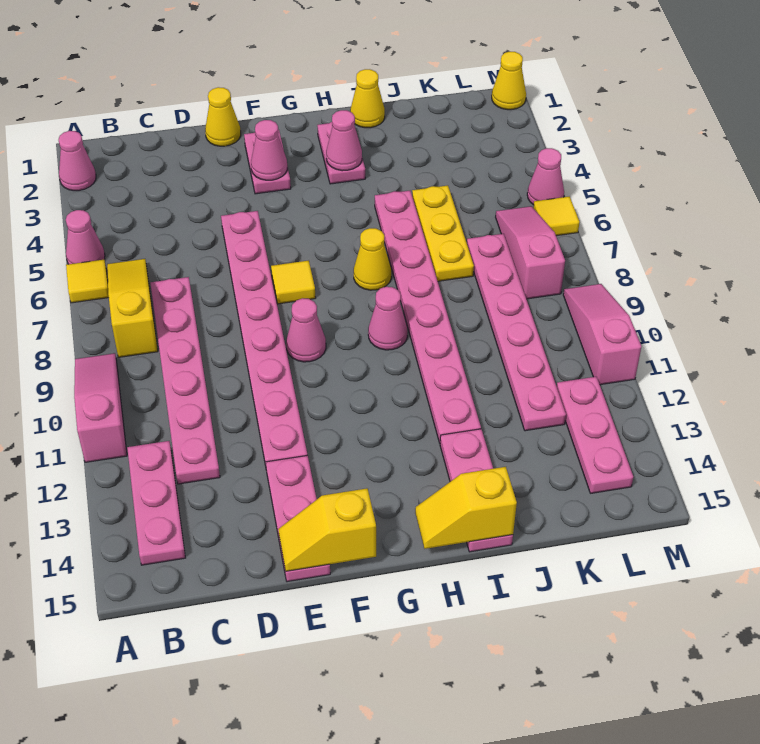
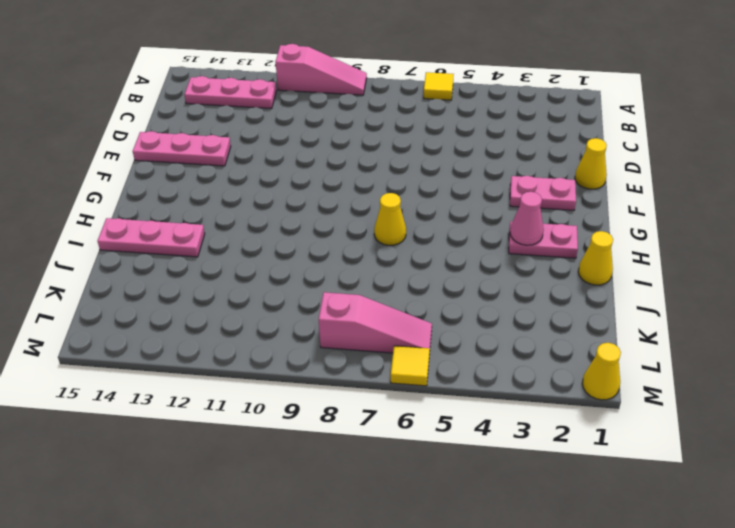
none -> pink 1x1 cone [59,131,96,191]
none -> pink 1x1 cone [66,210,105,264]
none -> yellow 1x3 slope [107,259,158,357]
none -> pink 1x6 plate [150,277,220,484]

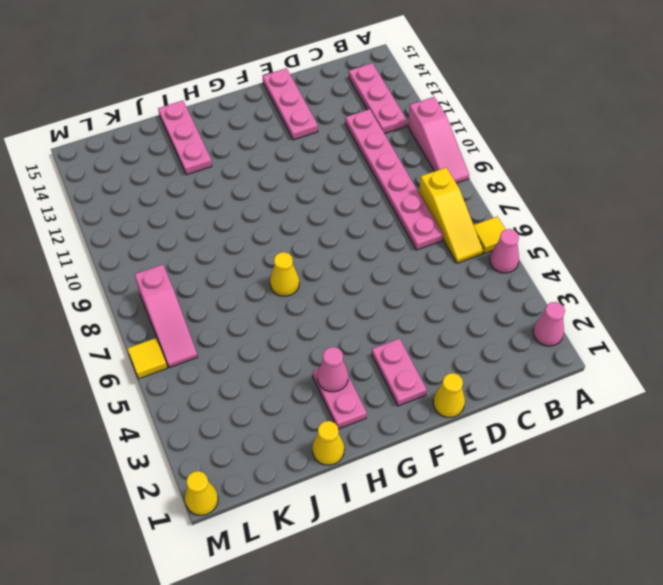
none -> pink 1x8 plate [221,211,307,466]
none -> yellow 1x1 tile [271,261,316,304]
none -> pink 1x1 cone [286,298,326,362]
none -> pink 1x1 cone [368,287,408,350]

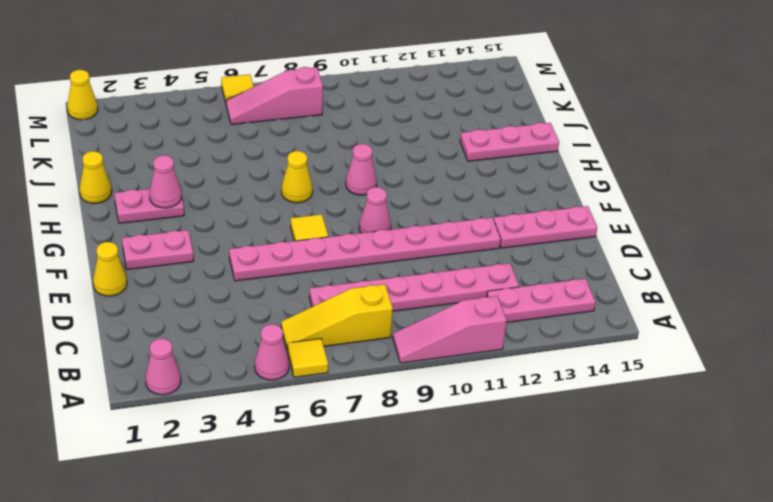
none -> pink 1x8 plate [375,191,481,443]
none -> yellow 1x3 plate [412,185,474,281]
none -> pink 1x6 plate [467,234,566,431]
none -> pink 1x3 plate [557,377,633,493]

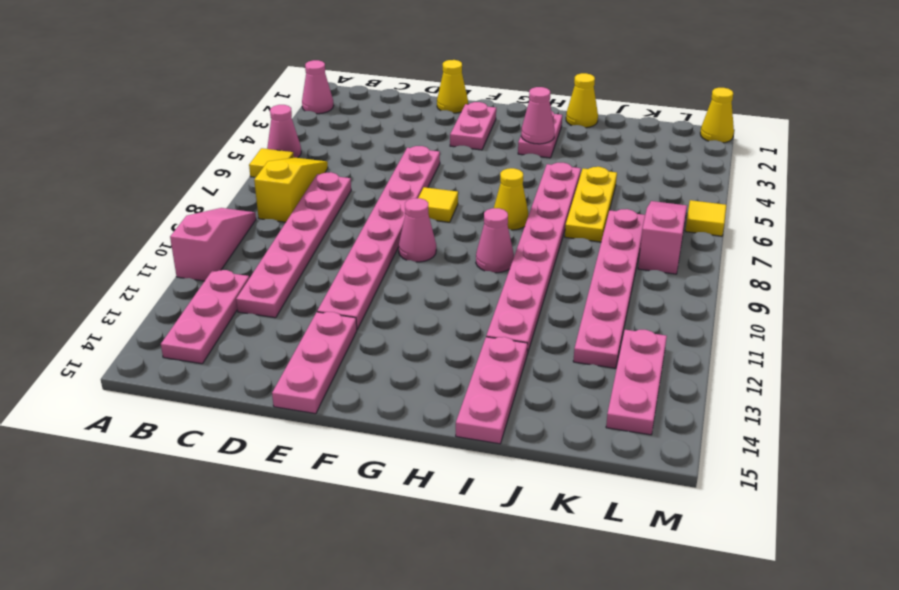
none -> pink 1x1 cone [527,148,564,205]
none -> pink 1x3 slope [563,284,642,385]
none -> yellow 1x2 slope [278,488,376,571]
none -> pink 1x1 cone [251,120,287,180]

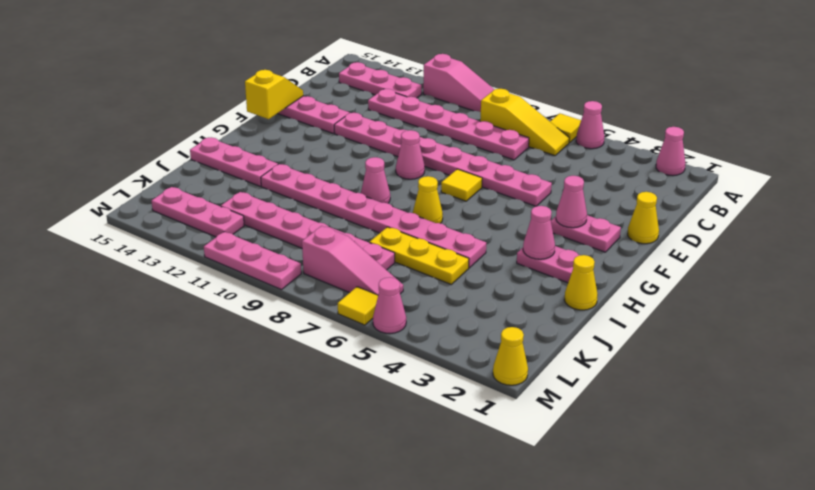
pink 1x3 plate [204,232,301,290] -> pink 1x3 slope [563,284,642,385]
none -> yellow 1x2 slope [415,467,517,549]

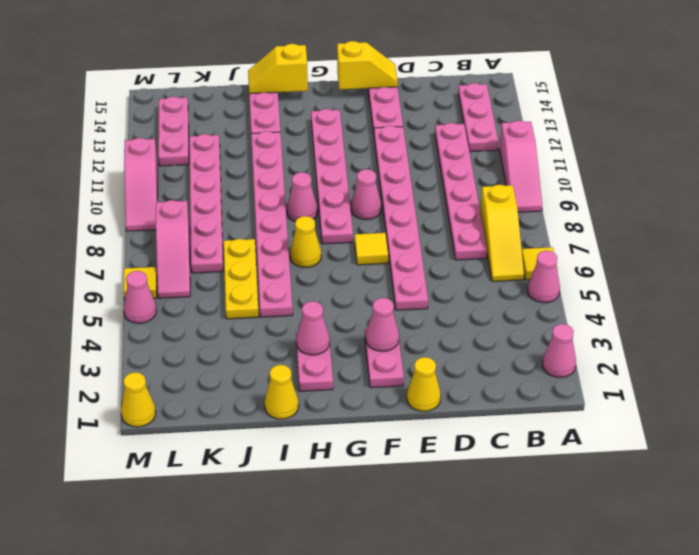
pink 1x6 plate [311,109,353,244] -> none
yellow 1x2 slope [248,44,308,94] -> yellow 1x2 slope turned to [415,467,517,549]

